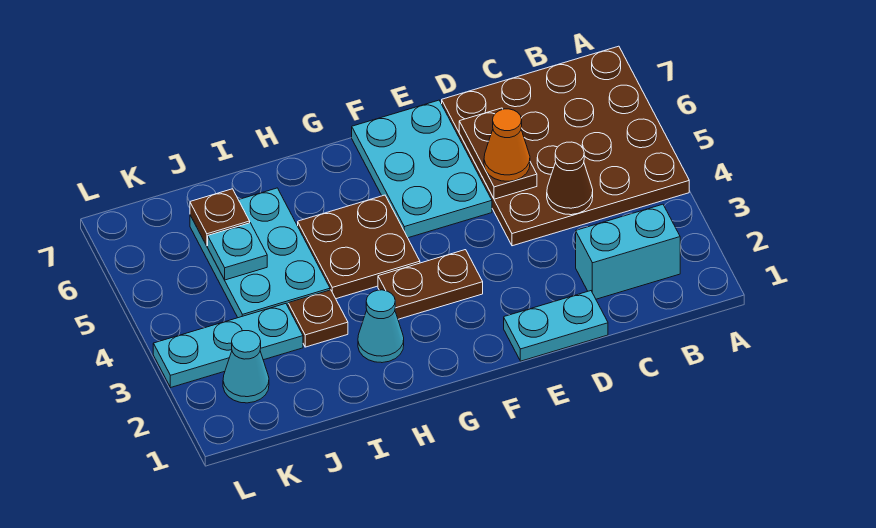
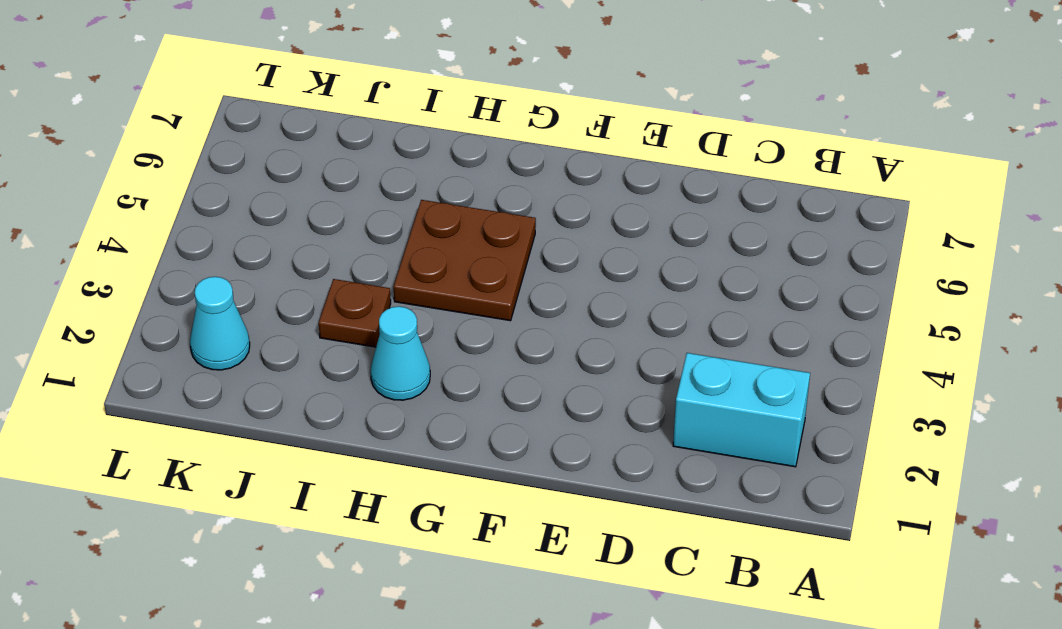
none -> brown 4x4 plate [442,46,689,246]
none -> cyan 1x2 plate [504,291,608,361]
none -> cyan 2x3 plate [352,100,492,238]

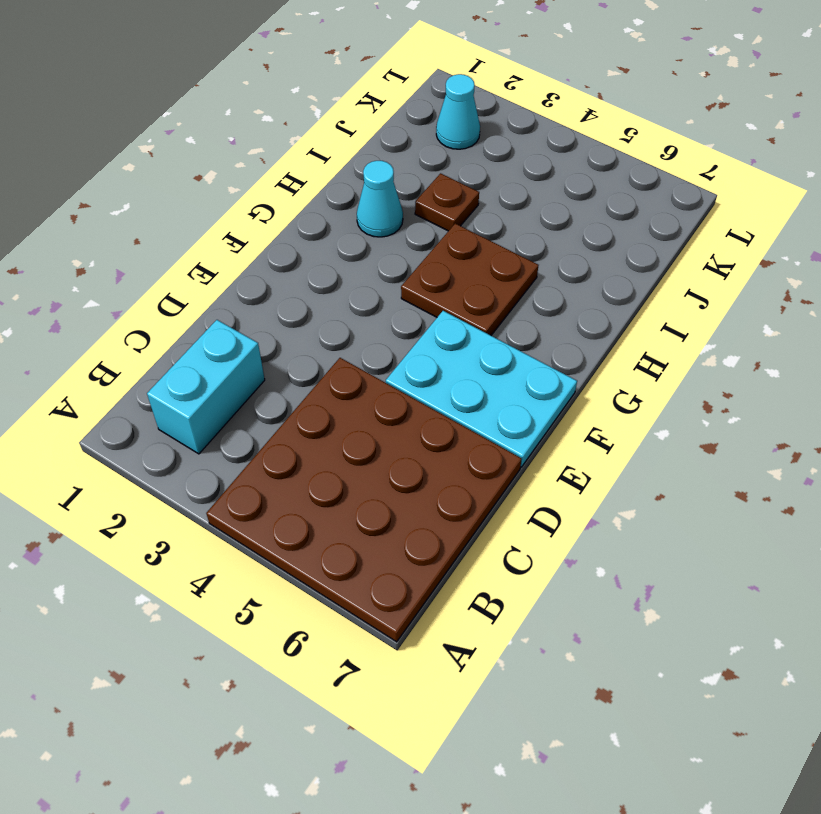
none -> cyan 1x2 plate [504,291,608,361]
none -> brown 1x2 plate [378,250,483,319]
none -> cyan 2x3 plate [190,188,330,318]

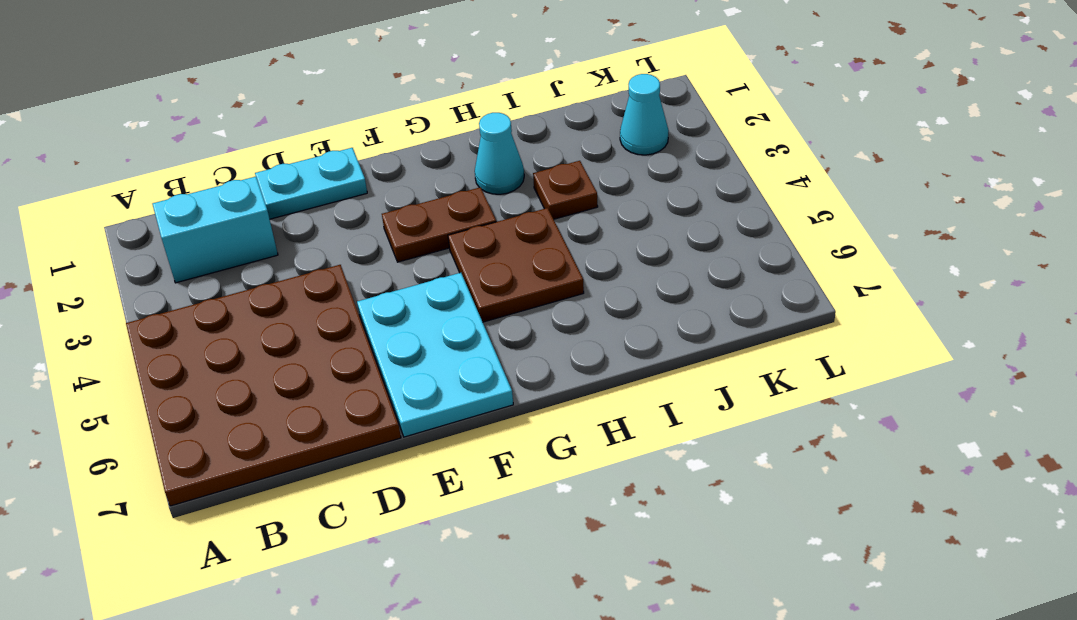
none -> cyan 2x3 plate [190,188,330,318]
none -> cyan 1x3 plate [153,304,303,387]
none -> brown 1x1 cone [547,142,593,215]

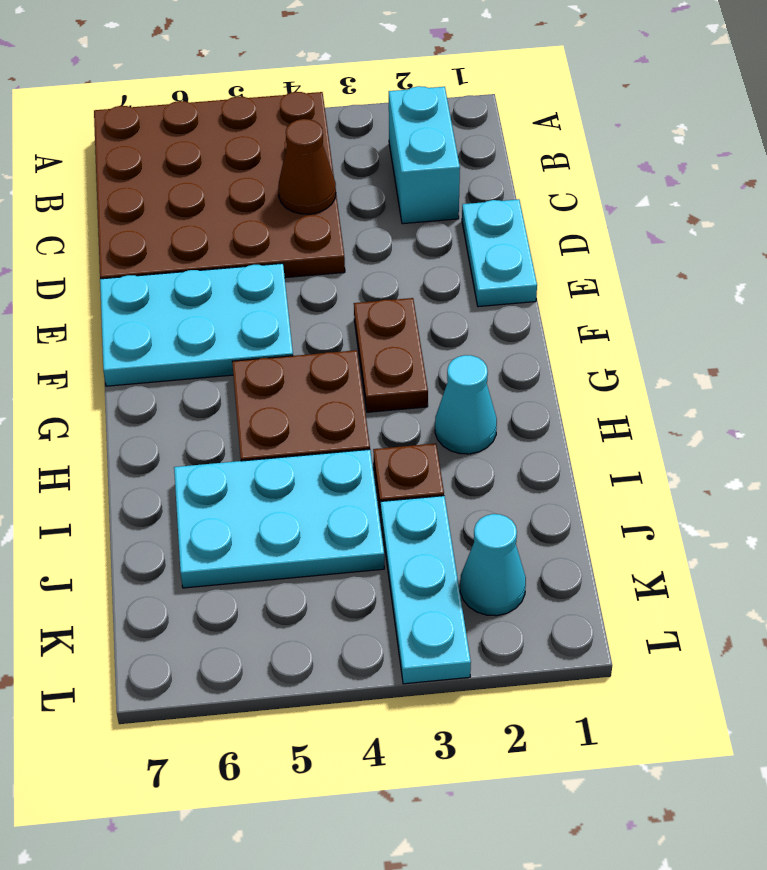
none -> brown 1x2 plate [459,108,537,199]
none -> cyan 1x1 plate [208,223,267,280]
none -> brown 1x1 plate [190,189,250,246]

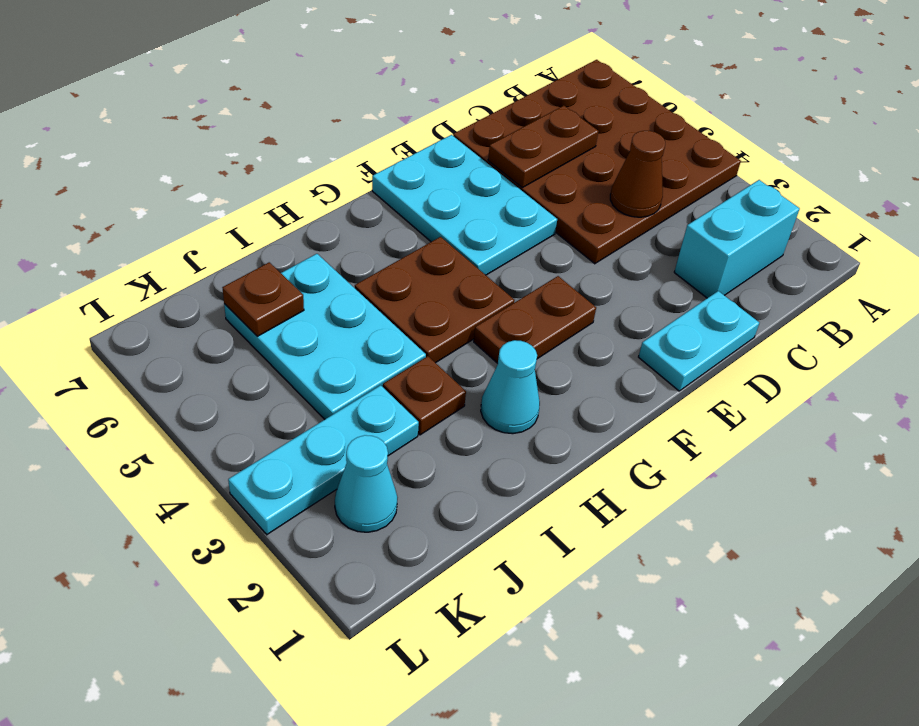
brown 1x2 plate [488,106,599,188] -> brown 1x2 plate turned to [459,108,537,199]
none -> cyan 1x1 plate [208,223,267,280]
none -> orange 1x1 cone [484,109,530,181]

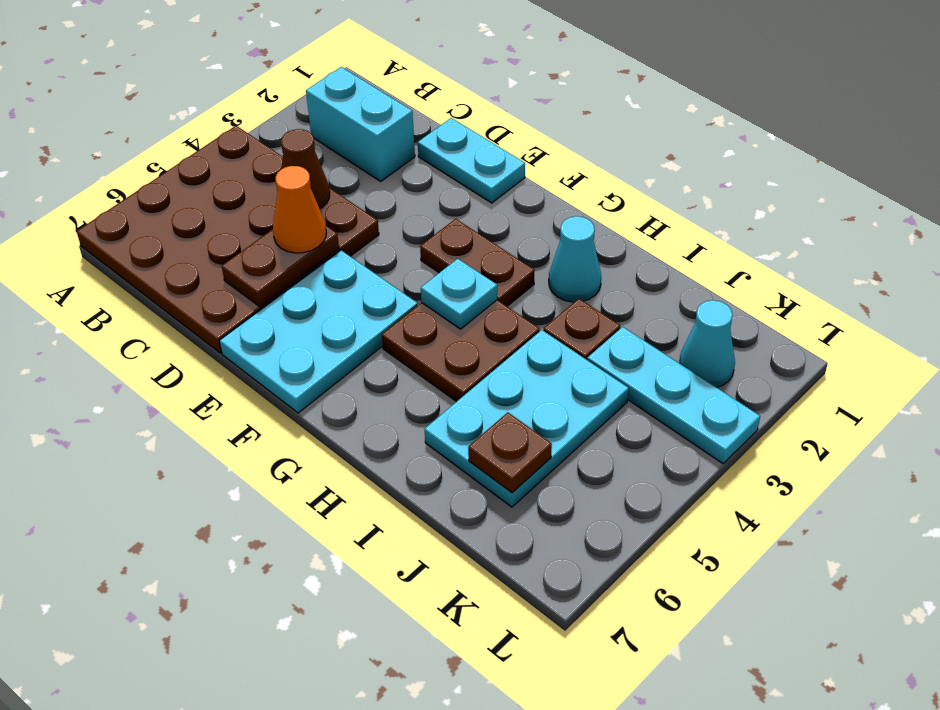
cyan 1x1 plate [421,259,497,329] -> cyan 1x1 plate moved to [208,223,267,280]

